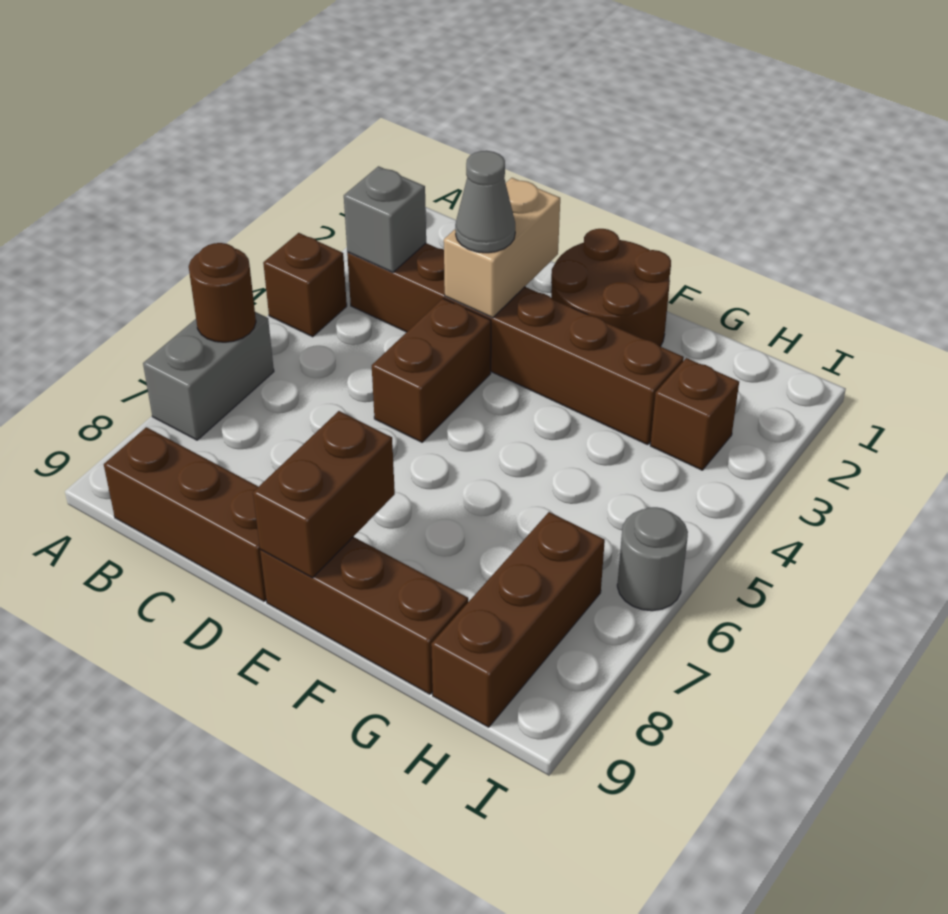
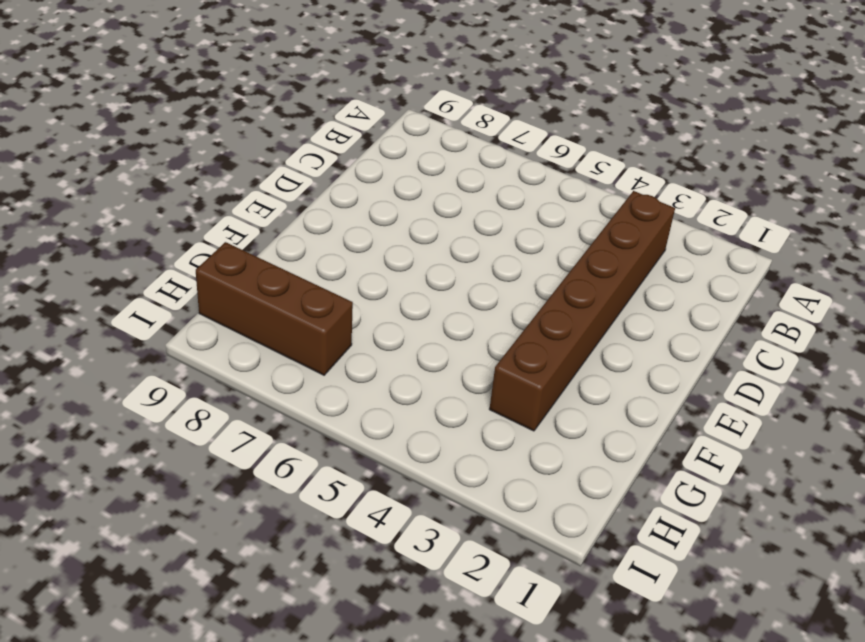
none -> brown 1x1 brick [263,233,347,337]
none -> grey 1x2 brick [143,312,274,440]
none -> brown 1x3 brick [104,427,266,601]

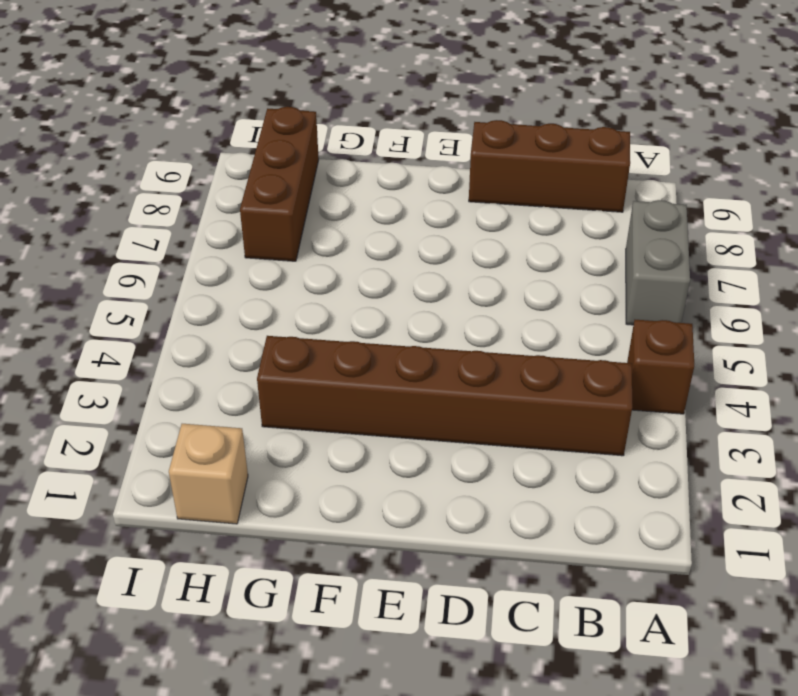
tan 1x1 brick [169,424,248,524] -> none
none -> brown 1x2 brick [372,298,491,442]
none -> brown 2x2 round brick [551,229,671,347]
none -> brown 1x3 brick [260,537,468,694]

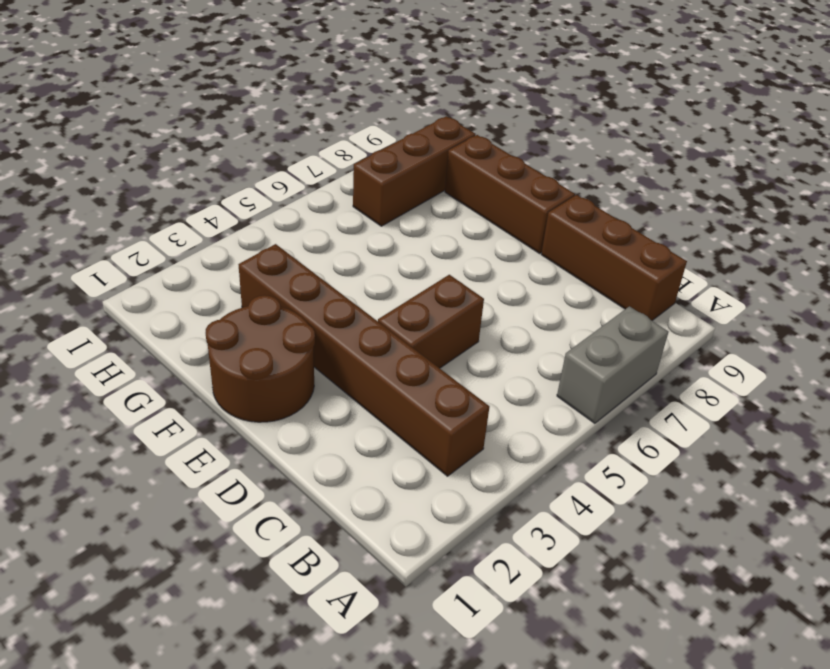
none -> brown 1x1 brick [263,233,347,337]
none -> brown 1x1 brick [650,358,739,470]
none -> grey 1x1 round brick [617,507,688,611]

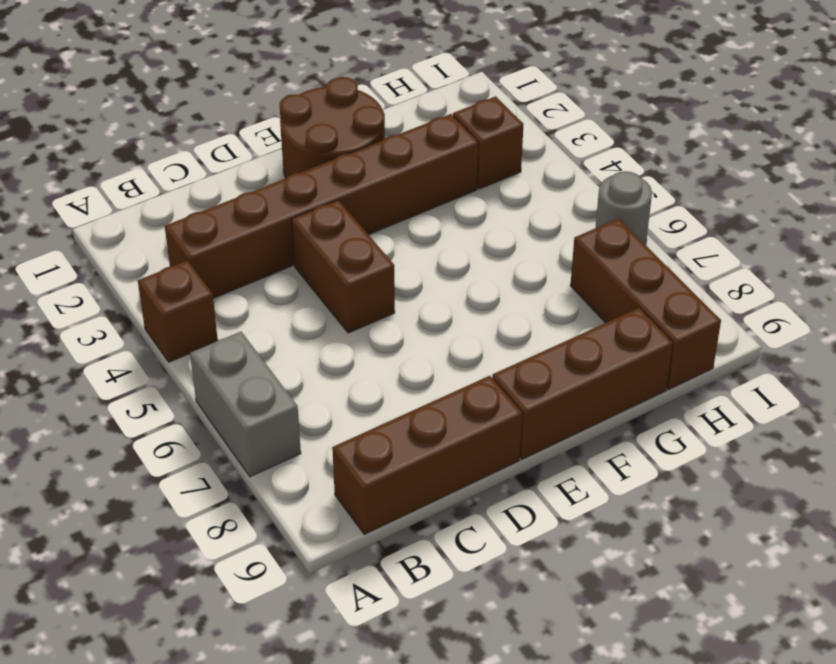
none -> brown 1x1 round brick [189,243,256,342]
none -> grey 1x1 brick [344,166,426,272]
none -> tan 1x2 brick [444,178,560,318]

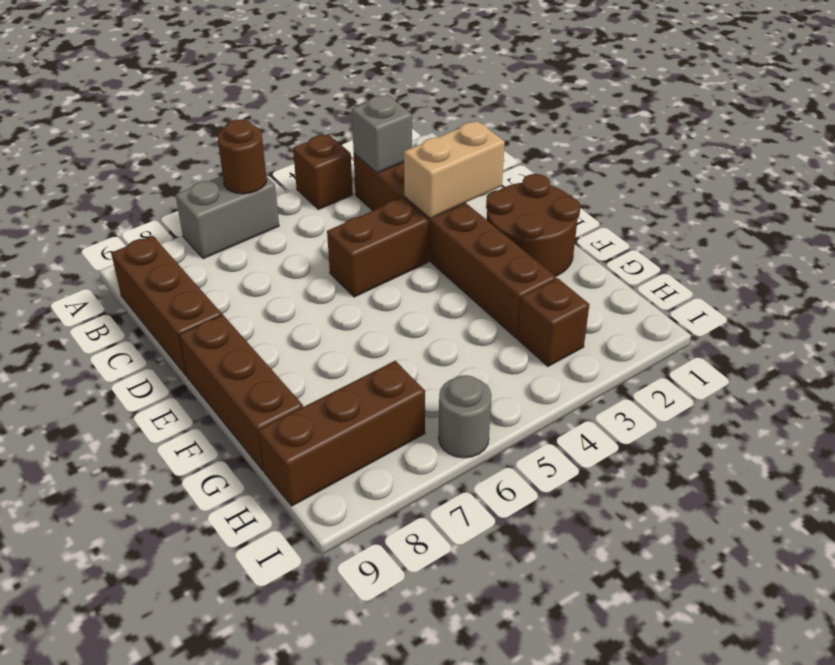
none -> brown 1x2 brick [253,411,395,578]
none -> grey 1x1 cone [455,151,515,253]

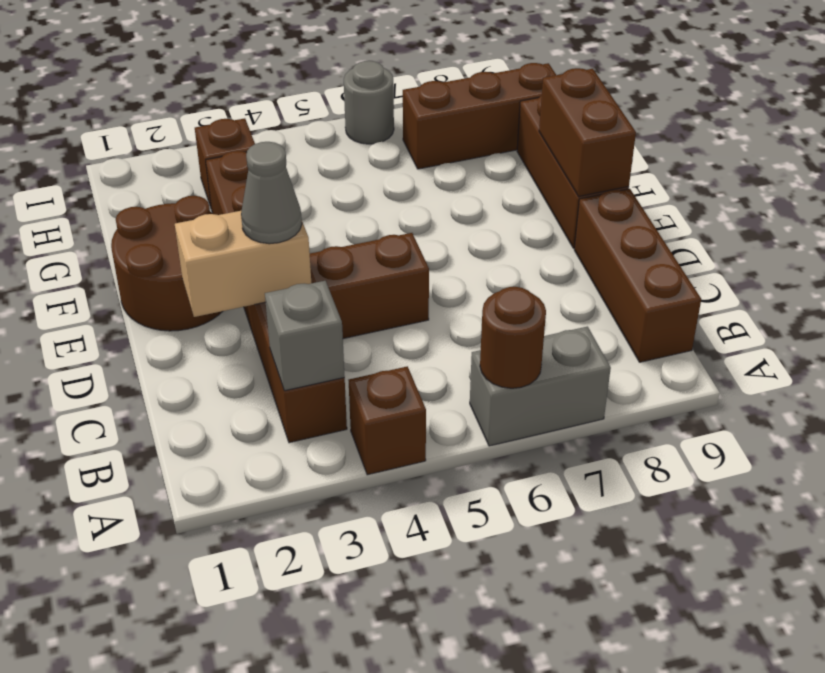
brown 1x2 brick [539,68,636,197] -> brown 1x2 brick turned to [253,411,395,578]

